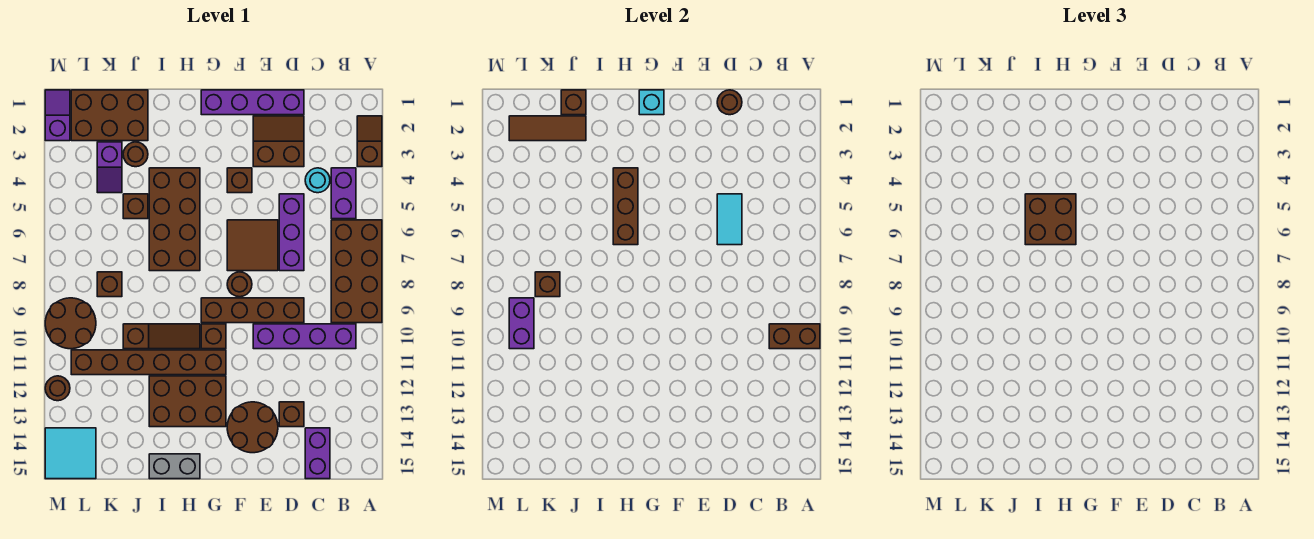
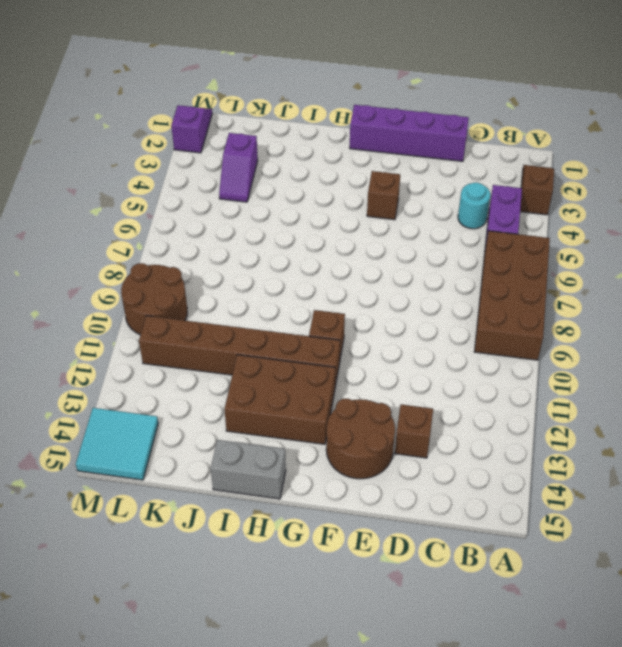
none -> purple 1x4 brick [253,324,356,349]
none -> purple 1x2 brick [305,428,330,479]
none -> brown 2x2 slope [253,116,304,167]
none -> purple 1x3 brick [279,194,304,271]

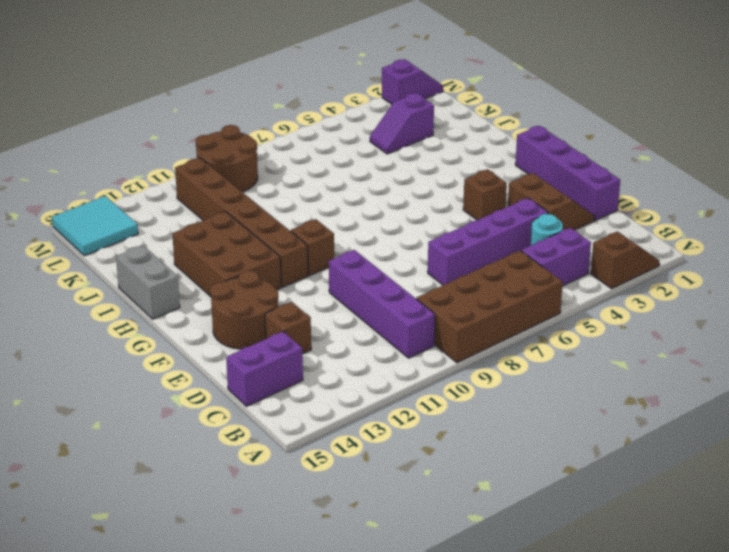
purple 1x4 brick [428,198,548,285] -> purple 1x3 brick [279,194,304,271]
none -> brown 1x4 brick [201,298,304,323]
none -> brown 2x2 tile [227,220,278,271]
none -> brown 1x1 round brick [227,272,252,297]
none -> brown 2x4 brick [149,168,200,271]

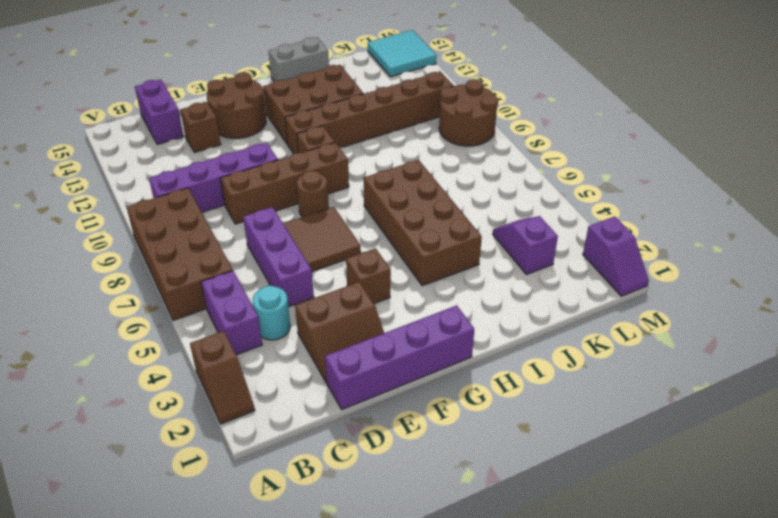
none -> brown 1x3 slope [123,324,200,349]
none -> brown 2x3 brick [71,90,148,141]
none -> brown 1x1 round brick [123,142,148,167]
none -> brown 1x1 brick [123,194,148,219]

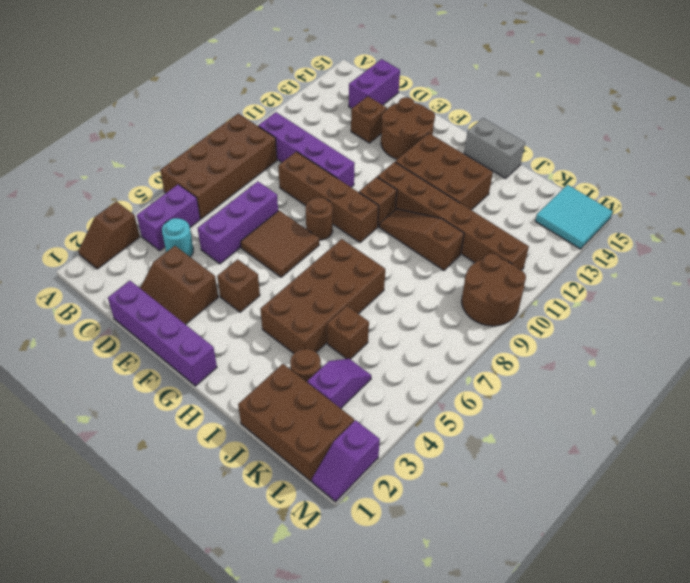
none -> brown 1x1 brick [97,272,122,297]
none -> brown 1x1 round brick [45,376,70,401]
none -> brown 1x2 brick [769,324,820,349]
none -> brown 1x1 round brick [717,90,742,115]

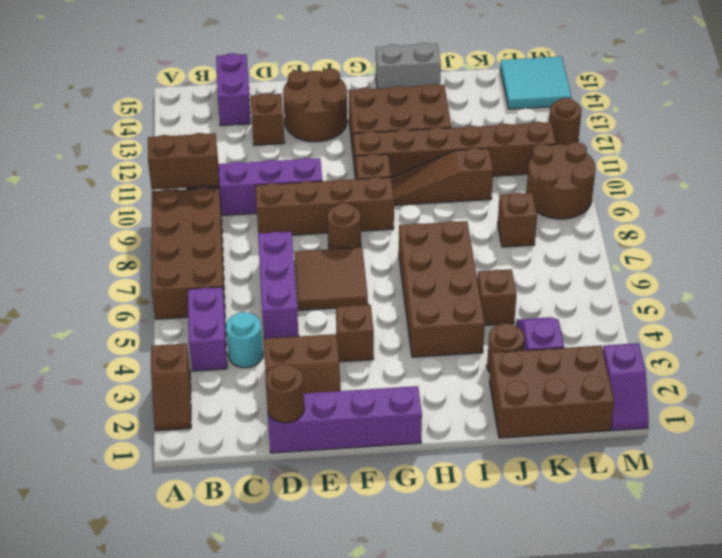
none -> cyan 1x2 tile [717,194,742,245]
none -> cyan 1x1 brick [639,90,664,115]
none -> brown 1x3 brick [613,168,638,245]
none -> brown 1x1 brick [561,90,586,115]

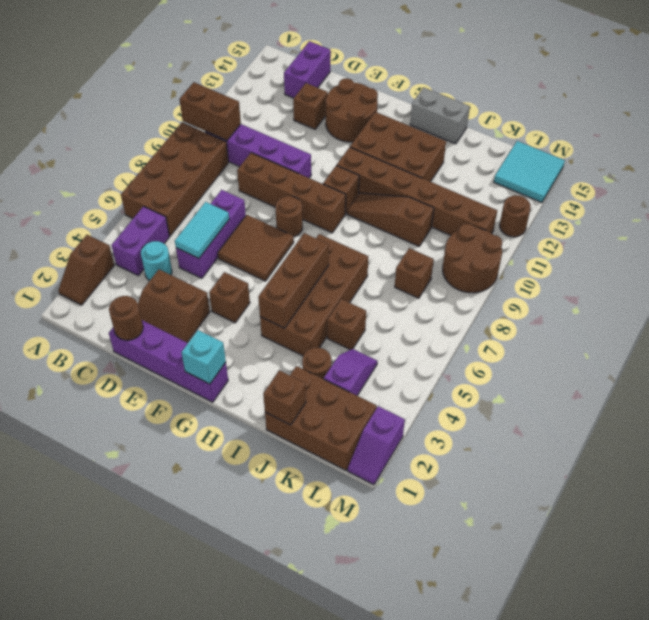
none -> brown 1x3 tile [509,116,586,141]
none -> brown 1x1 brick [535,272,560,297]
none -> purple 1x2 brick [509,298,534,349]
none -> brown 2x2 brick [1025,194,1076,245]

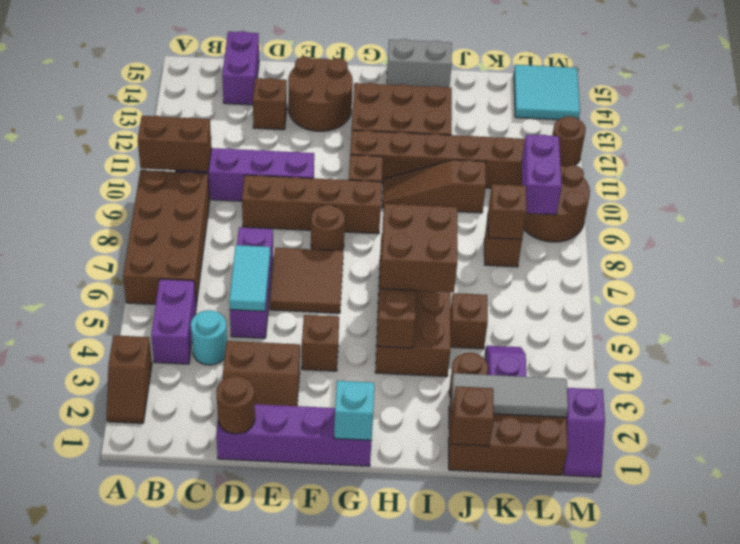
grey 1x3 tile [452,373,568,417] -> brown 1x3 tile [509,116,586,141]

